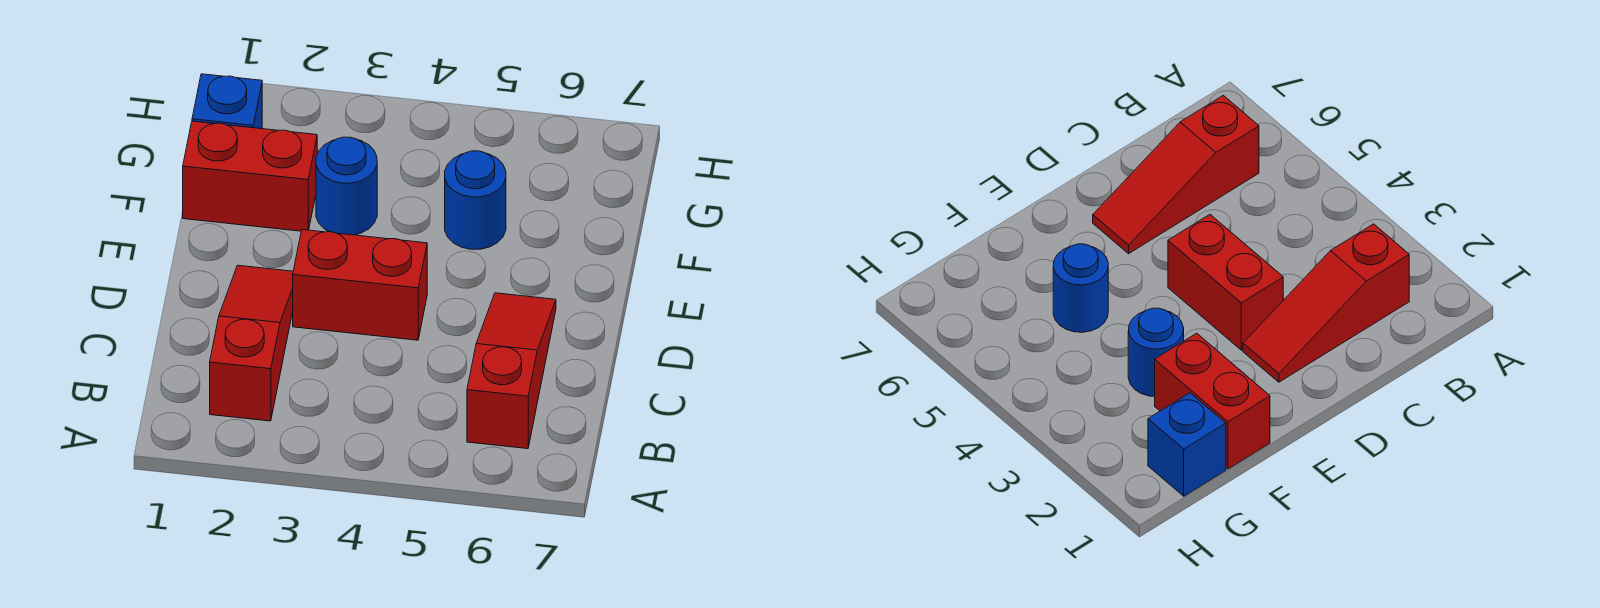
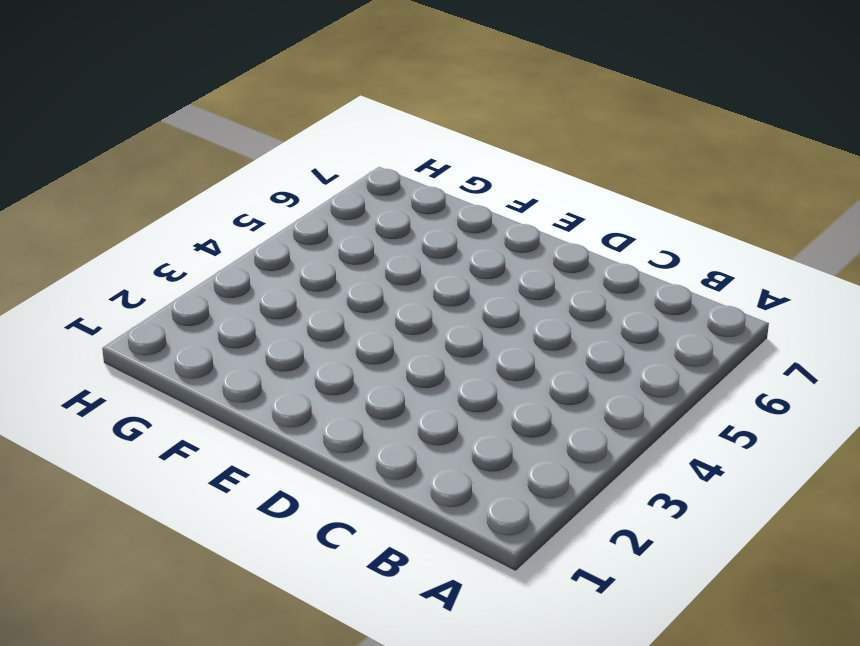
none -> red 1x3 slope [210,265,293,421]
none -> red 1x3 slope [467,293,556,449]

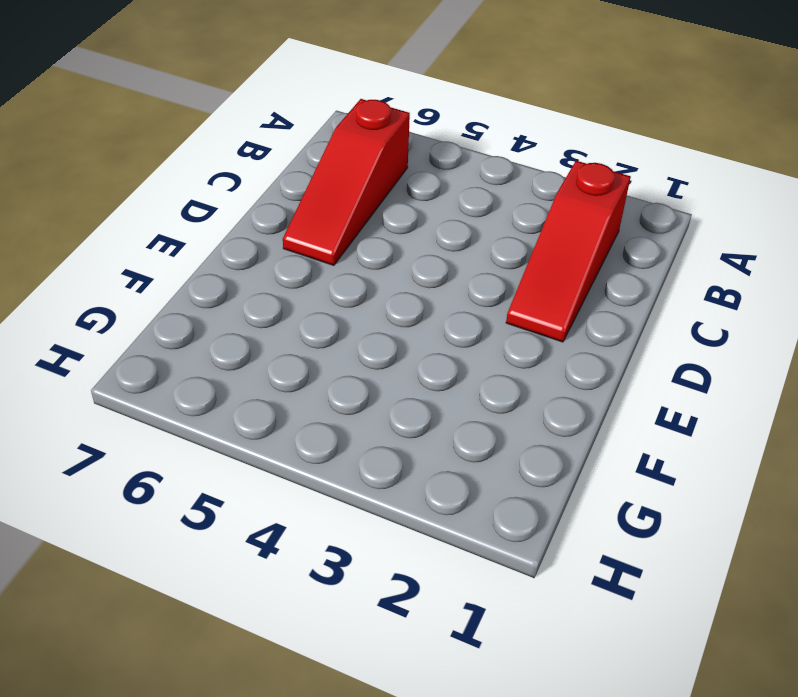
none -> red 1x2 brick [293,230,427,340]
none -> red 1x2 brick [183,121,317,231]

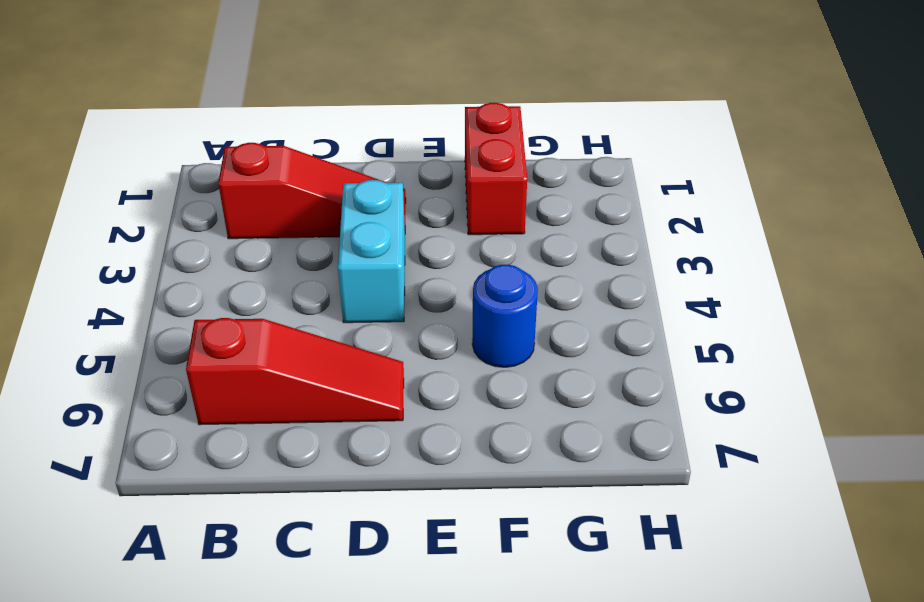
cyan 1x2 brick [338,180,405,323] -> red 1x2 brick [293,230,427,340]
none -> blue 1x1 round brick [316,137,377,235]
none -> blue 1x1 brick [192,74,262,129]

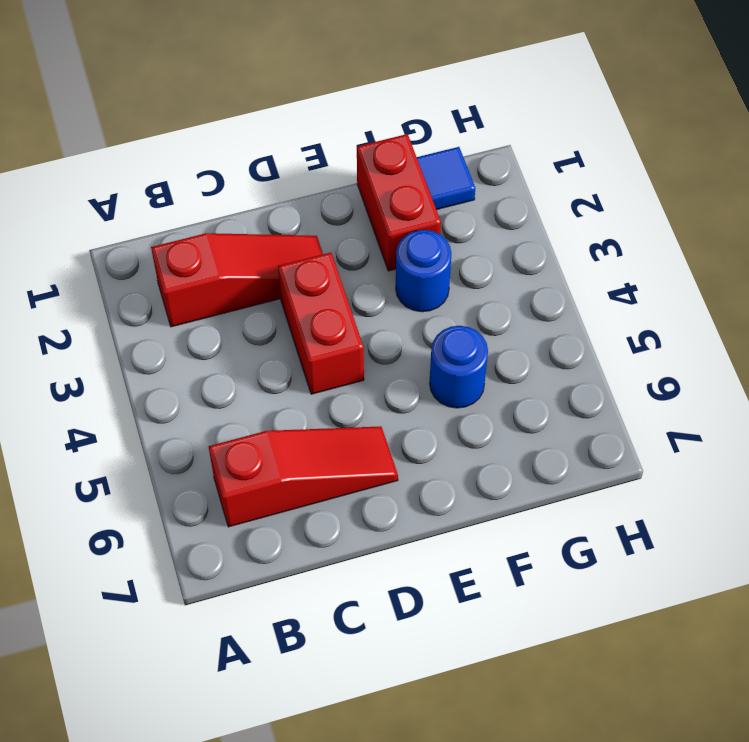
blue 1x1 tile [417,147,475,210] -> blue 1x1 brick [192,74,262,129]

